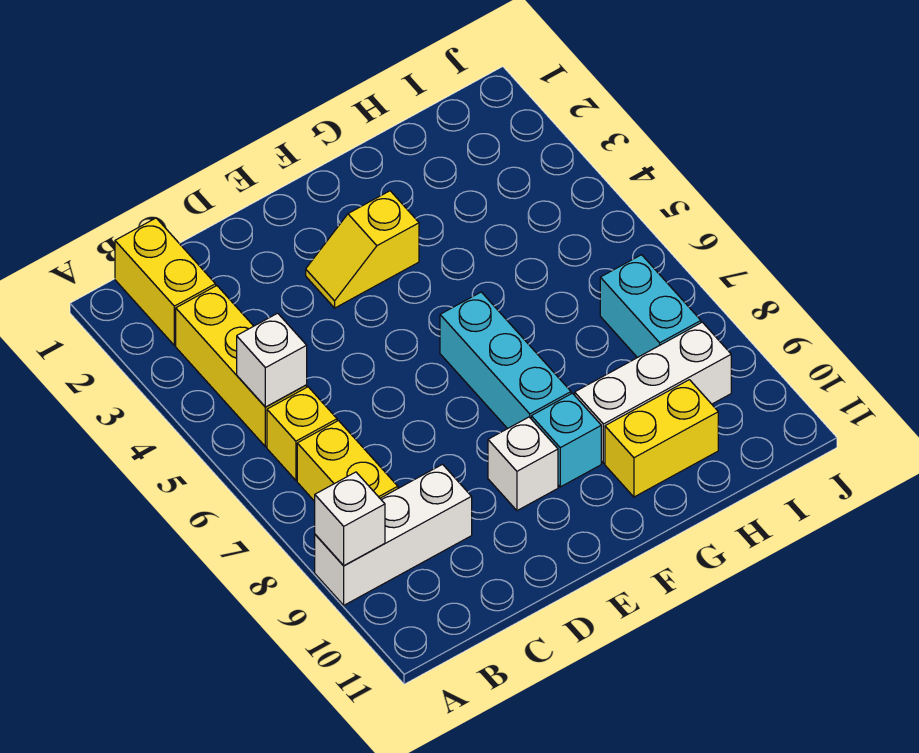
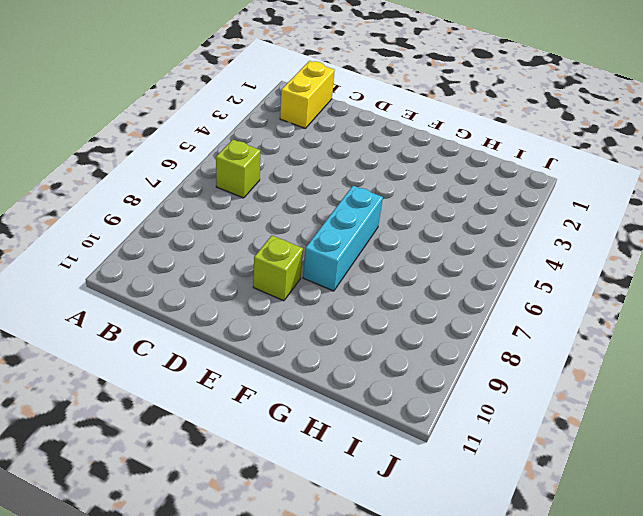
lime 1x1 brick [216,140,260,198] -> yellow 1x1 brick [267,387,337,480]
lime 1x1 brick [253,236,303,301] -> white 1x1 brick [488,417,558,511]
none -> white 1x3 brick [315,464,472,605]
none -> yellow 1x3 brick [176,286,307,447]
none -> yellow 1x2 brick [297,421,398,501]

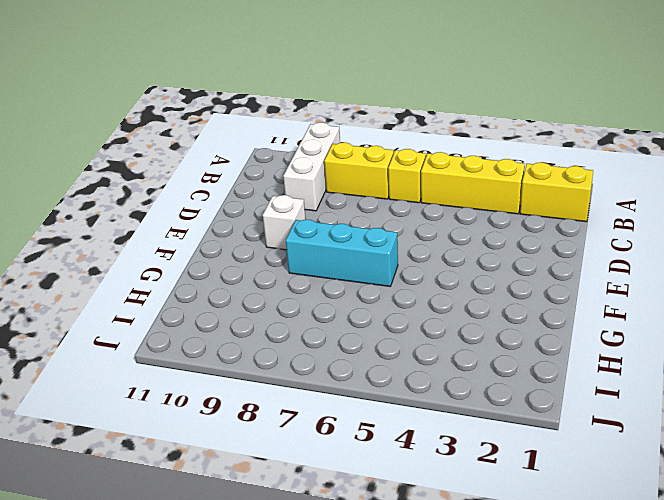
none -> yellow 1x2 slope [306,191,419,308]
none -> cyan 1x1 brick [531,393,601,487]
none -> white 1x3 brick [575,322,731,463]

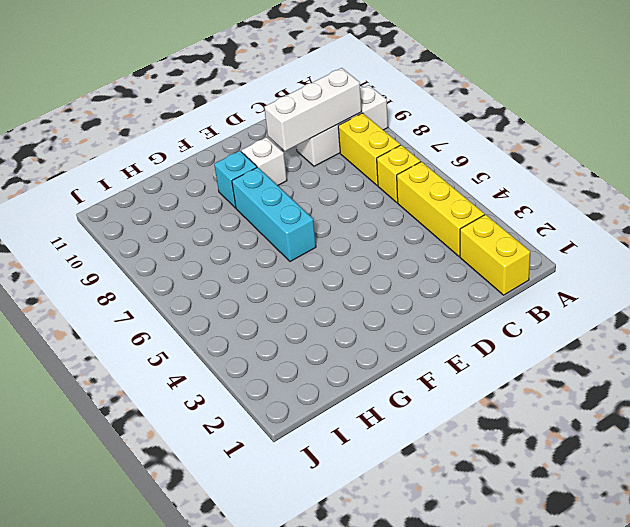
white 1x3 brick [264,68,362,151] -> white 1x3 brick moved to [575,322,731,463]
none -> yellow 1x2 slope [306,191,419,308]
none -> yellow 1x2 brick [605,380,718,497]
none -> cyan 1x2 brick [600,255,701,358]

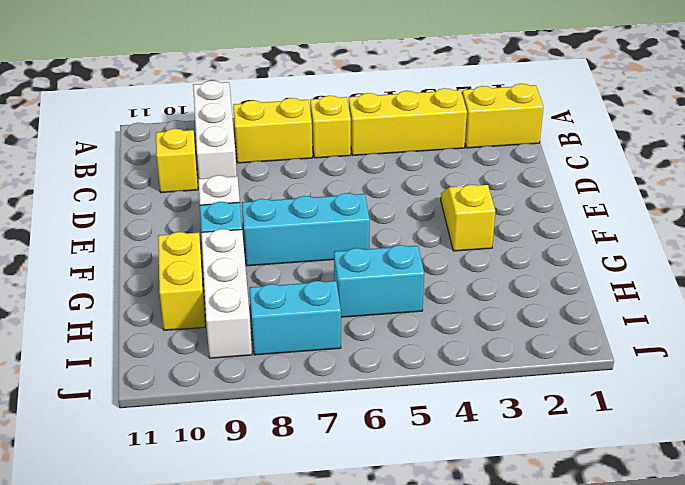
yellow 1x1 brick [156,129,198,192] -> none
cyan 1x2 brick [334,245,424,317] -> none
none -> white 1x1 brick [315,472,385,566]
none -> white 1x1 brick [237,313,307,407]

